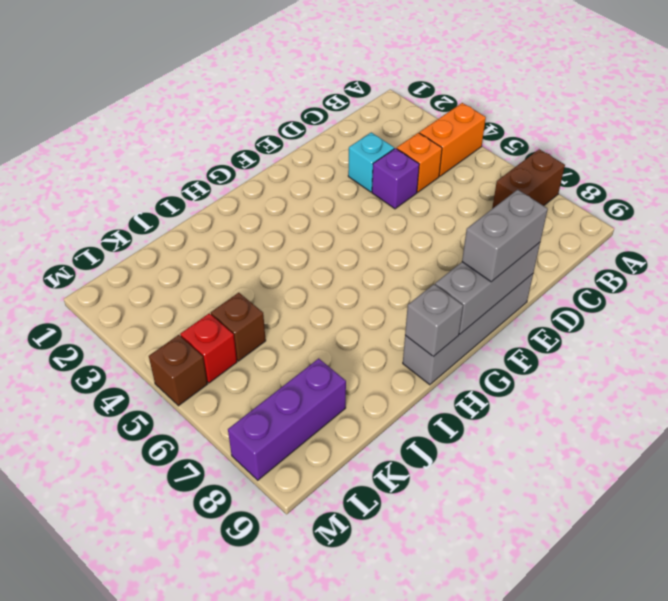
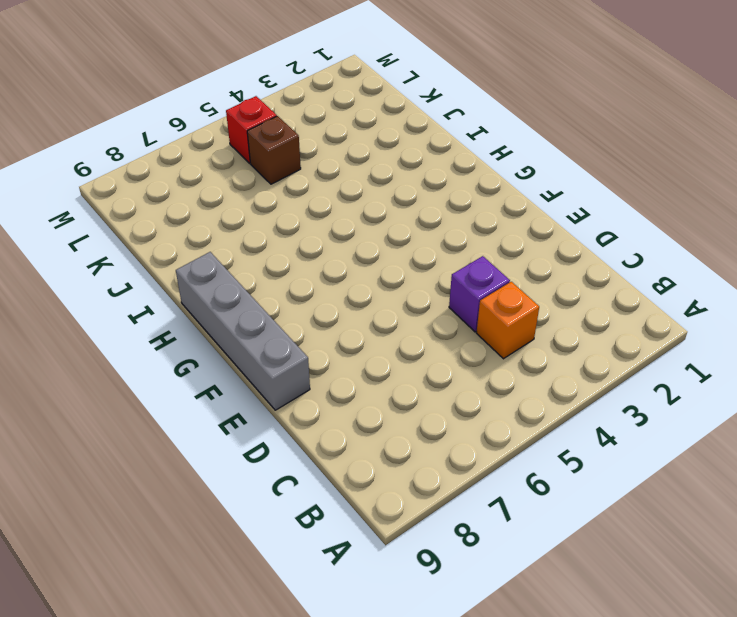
none -> orange 1x2 brick [419,103,486,176]
none -> brown 1x2 brick [492,149,565,209]
none -> cyan 1x1 brick [348,132,394,192]

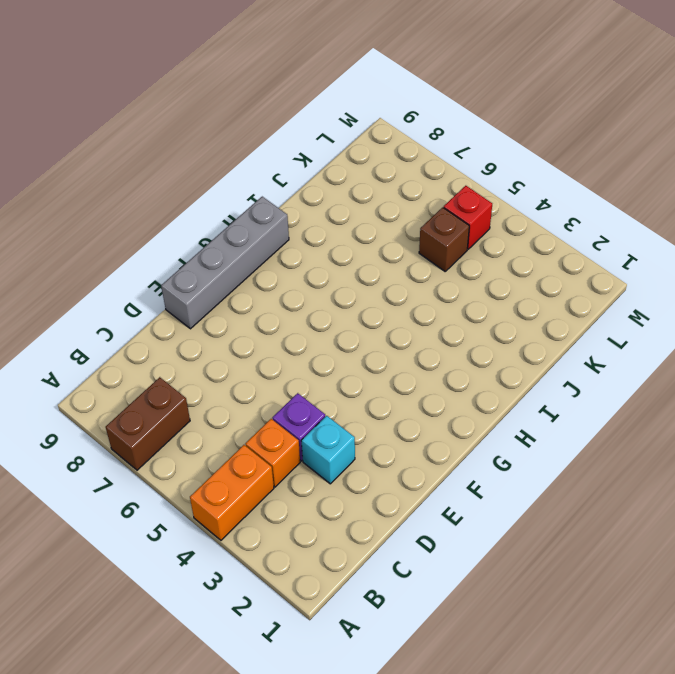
none -> purple 1x3 brick [228,358,346,480]
none -> brown 1x1 brick [149,335,207,406]
none -> grey 1x3 brick [435,243,540,334]

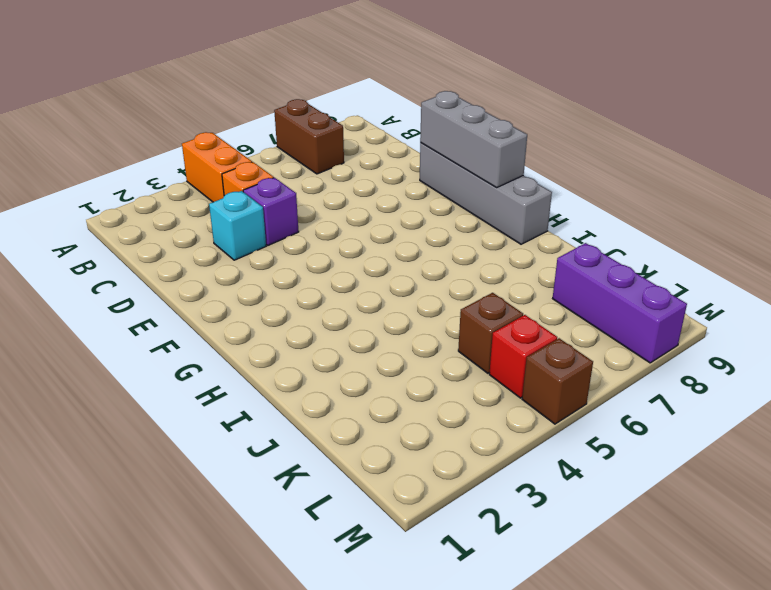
none -> grey 1x1 brick [405,284,463,357]
none -> grey 1x2 brick [462,190,548,282]

